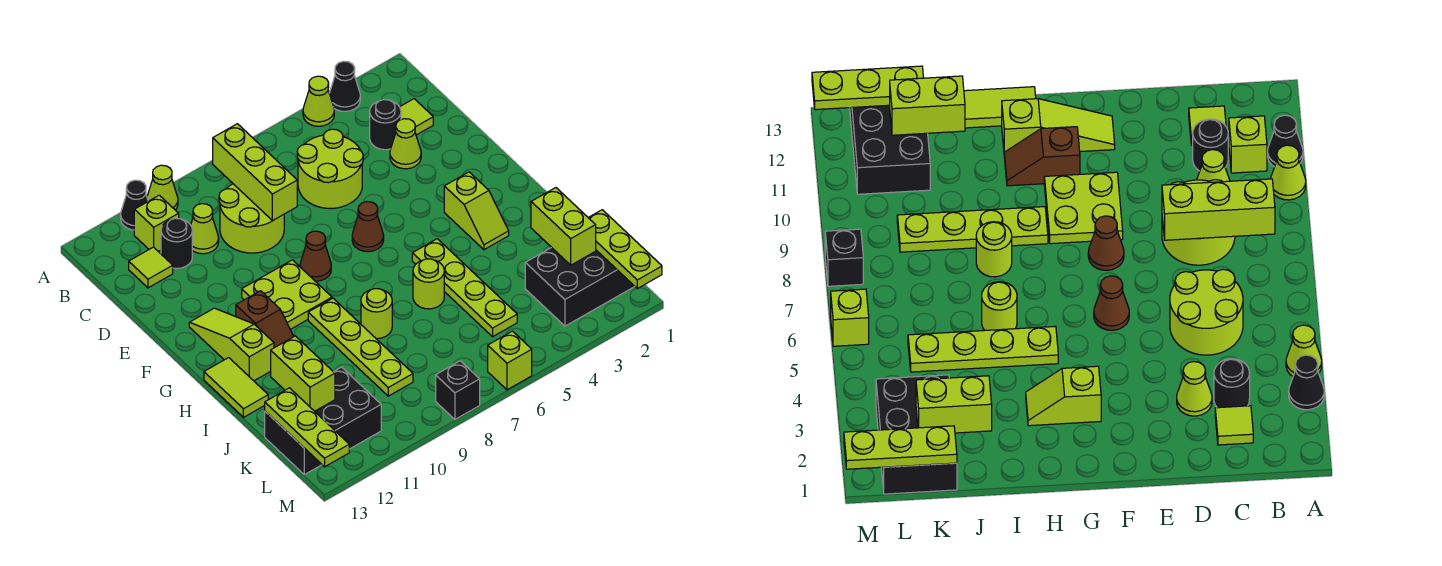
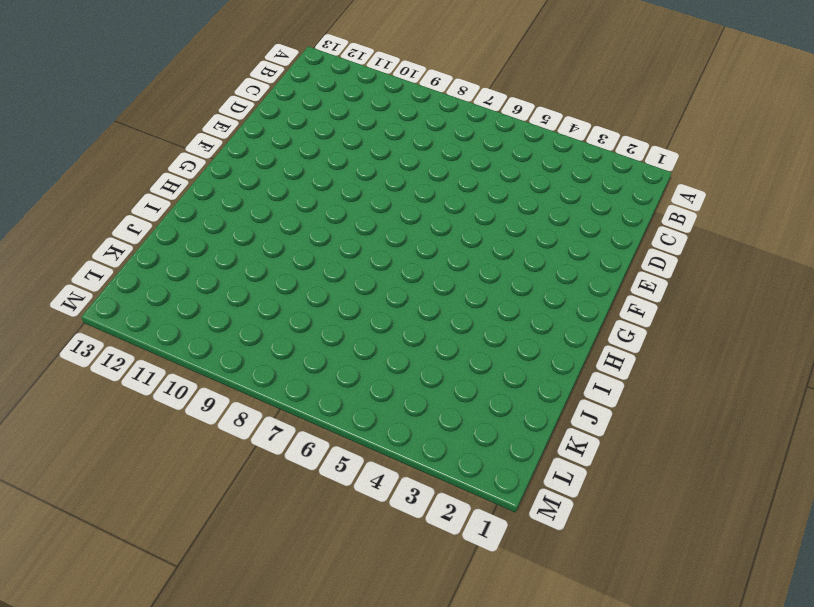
none -> black 1x1 cone [329,61,360,111]
none -> lime 1x1 cone [303,76,334,126]
none -> lime 1x1 cone [147,165,178,210]
none -> black 1x1 cone [121,180,148,230]

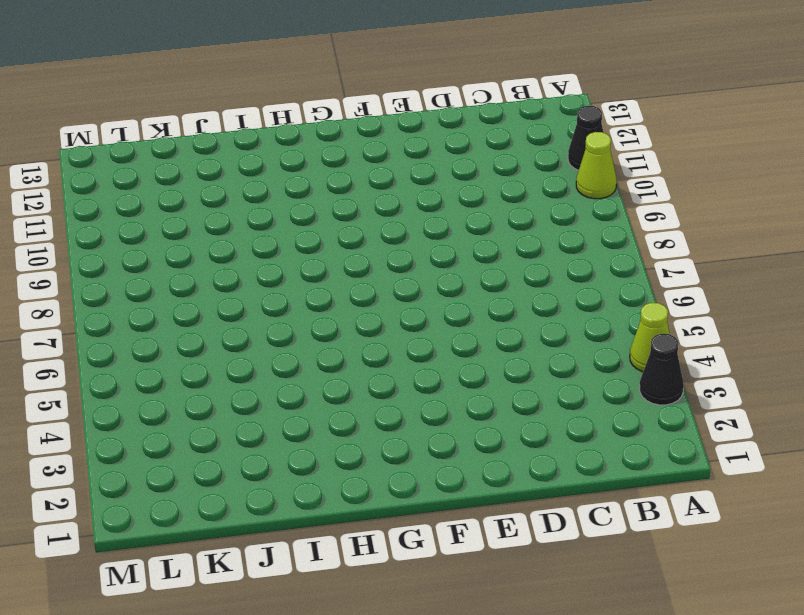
none -> lime 1x1 brick [134,195,179,251]
none -> lime 1x1 tile [400,99,433,135]
none -> black 1x1 round brick [370,100,401,150]
none -> lime 2x2 round brick [297,129,363,209]

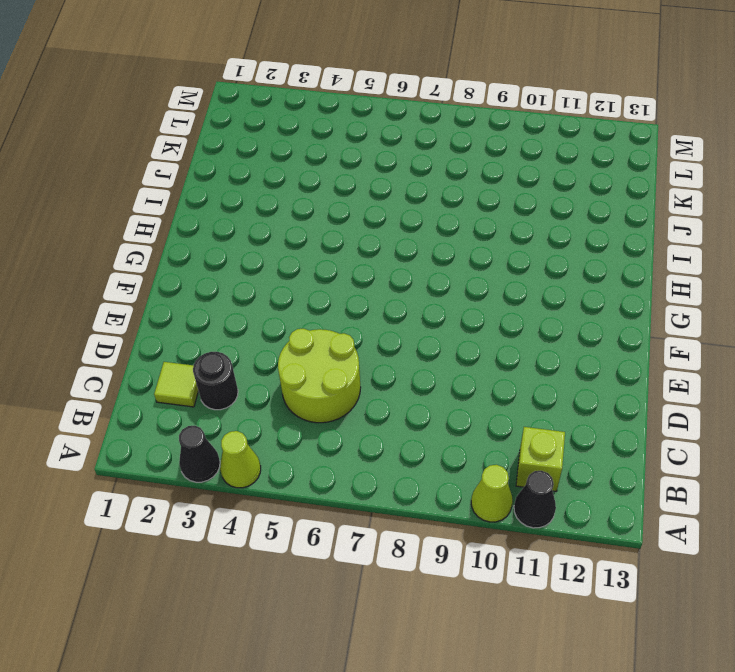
none -> lime 2x2 round brick [219,184,284,253]
none -> lime 1x1 cone [191,204,219,254]
none -> black 1x1 round brick [161,218,192,269]
none -> lime 1x1 tile [129,247,173,288]

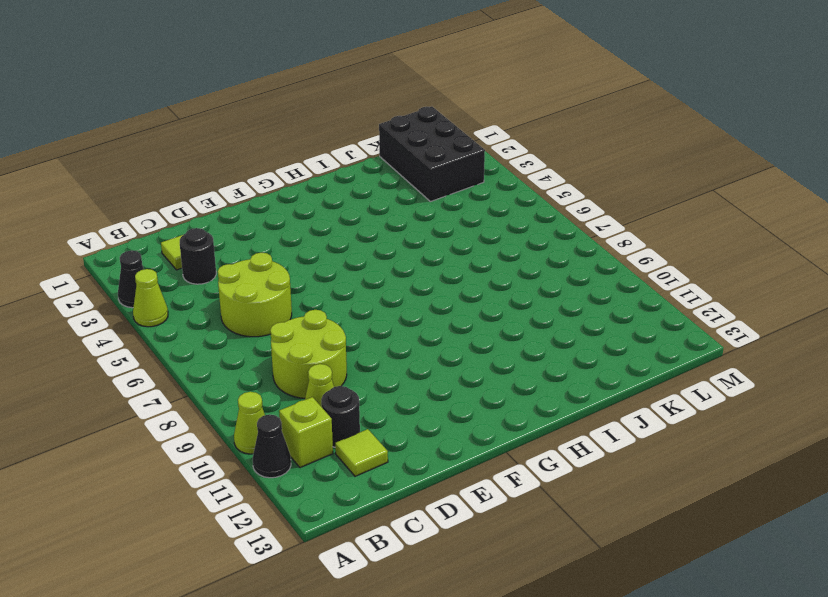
none -> lime 1x1 cone [390,119,421,169]
none -> brown 1x1 cone [352,202,384,252]
none -> brown 1x1 cone [300,231,331,281]
none -> lime 2x2 plate [242,260,332,329]

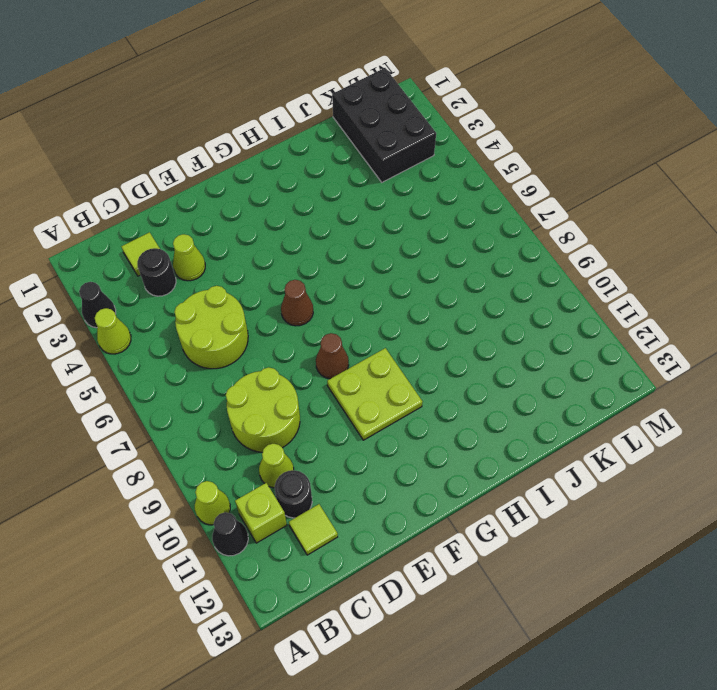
none -> lime 1x3 slope [189,308,274,381]
none -> lime 1x2 slope [444,172,509,250]
none -> brown 1x2 slope [236,291,294,348]
none -> lime 1x4 plate [412,239,517,337]

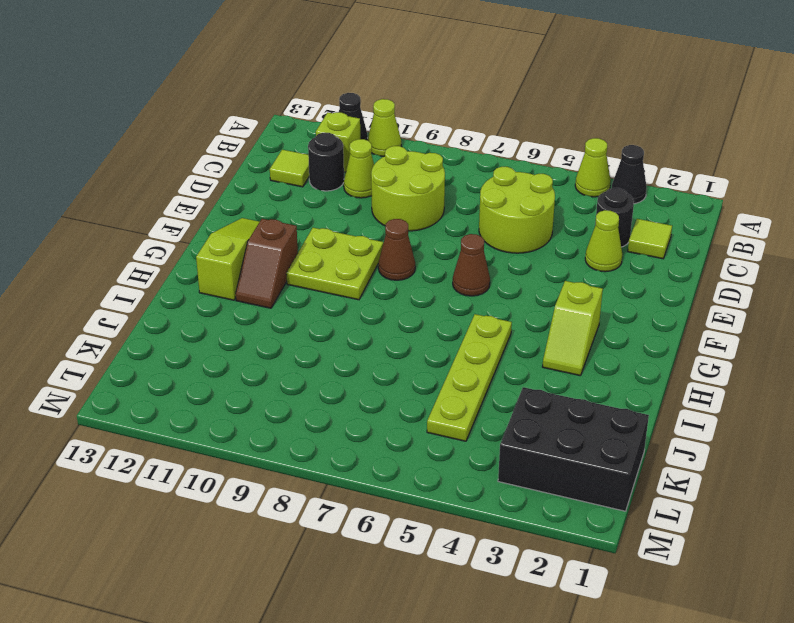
none -> lime 1x4 plate [308,298,413,396]
none -> lime 1x2 tile [204,358,268,417]
none -> lime 1x1 round brick [413,259,444,309]
none -> lime 1x1 round brick [361,289,392,339]

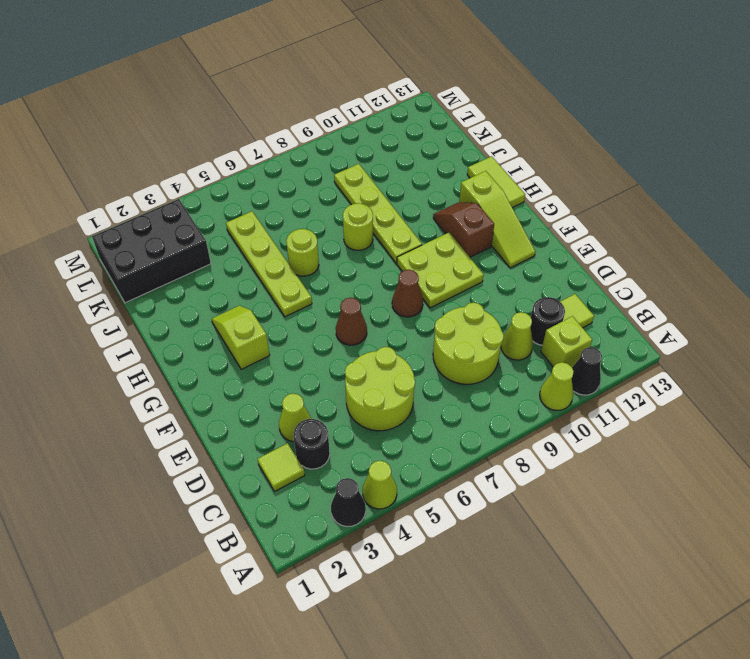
none -> black 2x3 brick [265,367,381,475]
none -> lime 1x1 brick [488,331,532,390]
none -> black 1x1 brick [436,361,480,419]
none -> lime 1x3 brick [213,124,297,221]

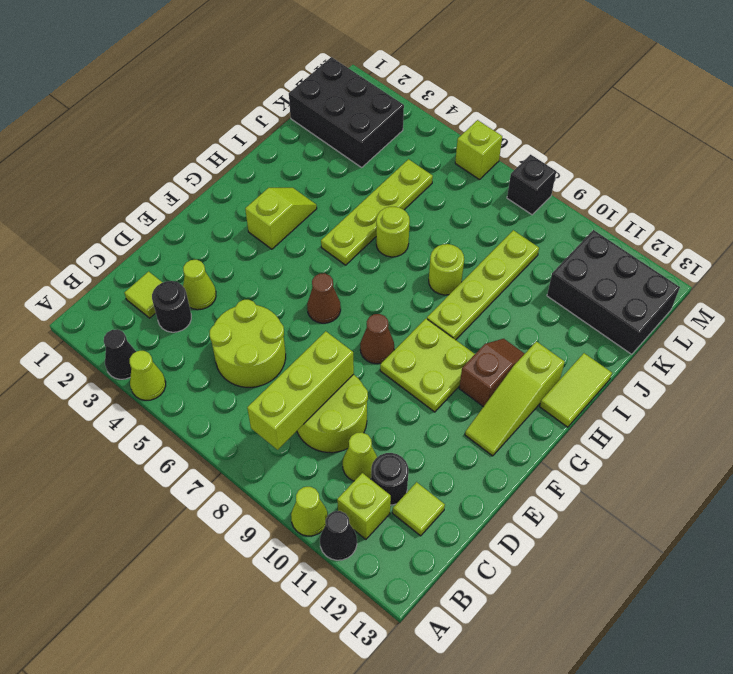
none -> lime 1x2 brick [531,188,596,265]
none -> lime 1x2 brick [271,336,335,411]
none -> lime 1x3 plate [588,210,662,289]
none -> lime 1x3 plate [265,388,349,467]

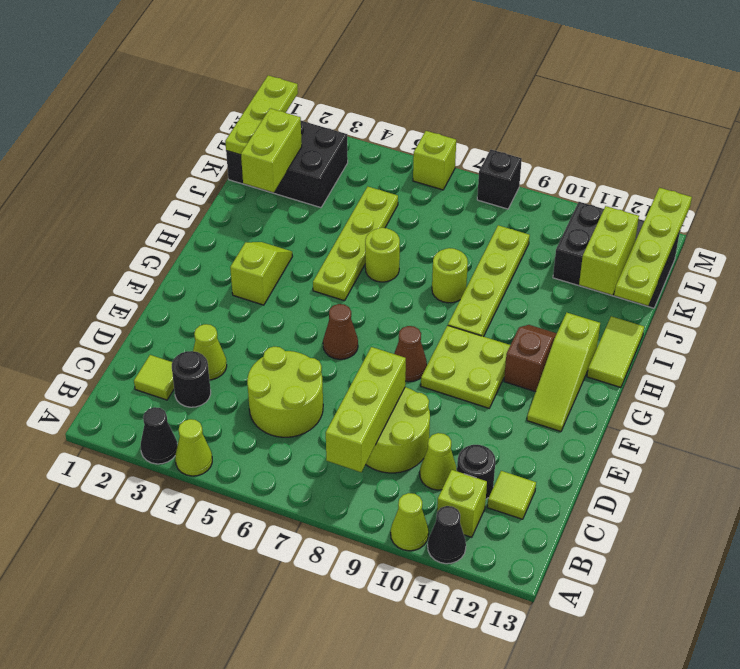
lime 1x4 plate [614,188,692,305] -> lime 1x3 plate [265,388,349,467]

